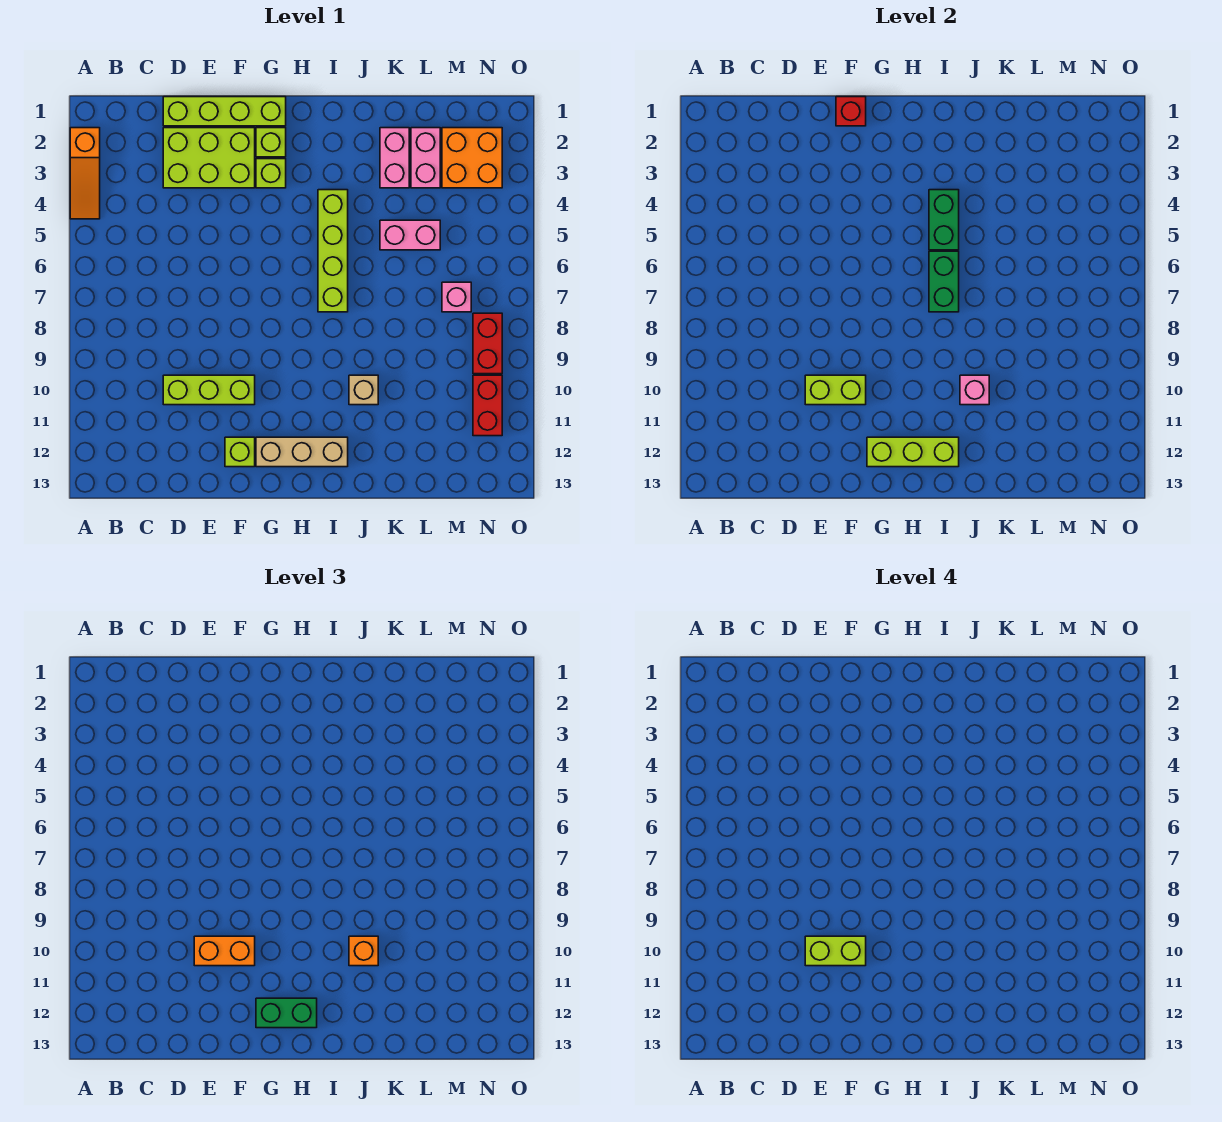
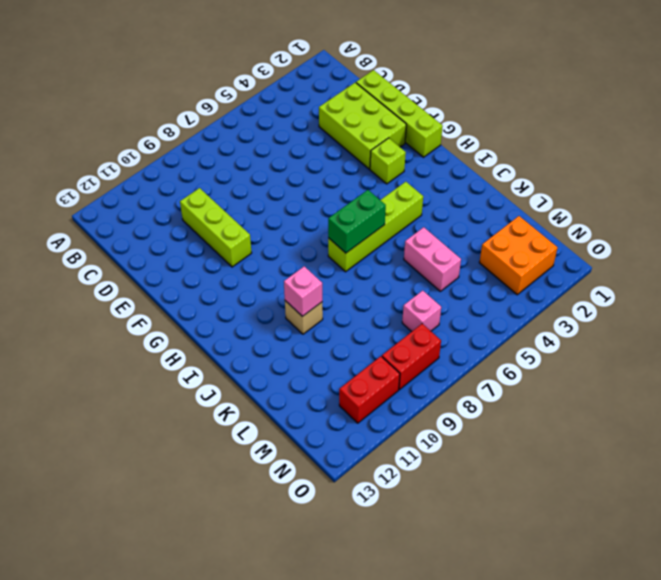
none -> orange 1x3 slope [70,128,100,219]
none -> lime 1x1 brick [225,437,255,467]
none -> lime 1x1 brick [256,128,286,157]

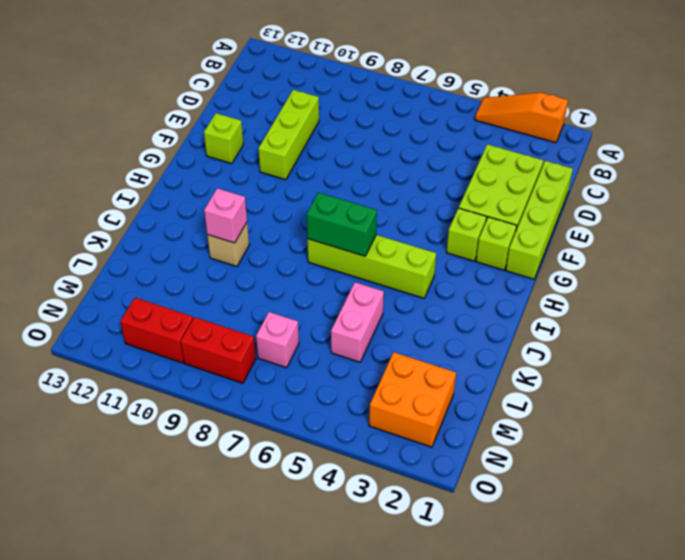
none -> tan 1x3 brick [256,437,348,467]
none -> pink 1x2 brick [380,128,409,188]
none -> pink 1x2 brick [411,128,440,188]

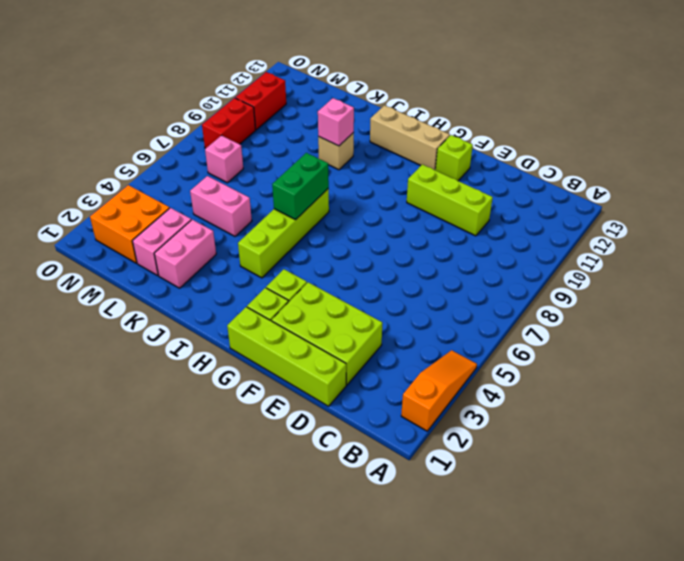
none -> lime 1x2 brick [805,375,866,405]
none -> red 1x1 brick [836,97,866,126]
none -> lime 1x3 brick [867,437,959,467]

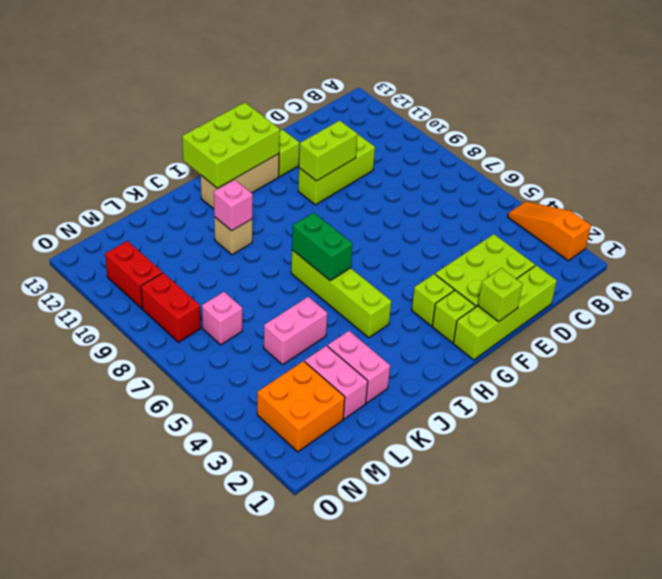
lime 1x1 brick [478,268,523,322] -> red 1x1 brick [836,97,866,126]
lime 2x3 brick [182,102,280,188] -> lime 1x3 brick [867,437,959,467]
none -> green 1x2 brick [929,190,959,250]
none -> orange 1x2 brick [194,936,255,966]
none -> green 1x2 brick [256,998,317,1028]

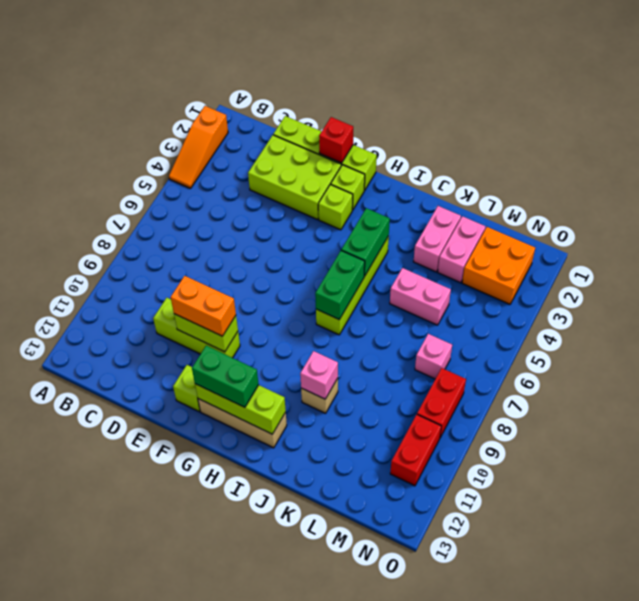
none -> orange 1x1 brick [349,936,378,966]
none -> lime 1x2 brick [805,936,866,966]

